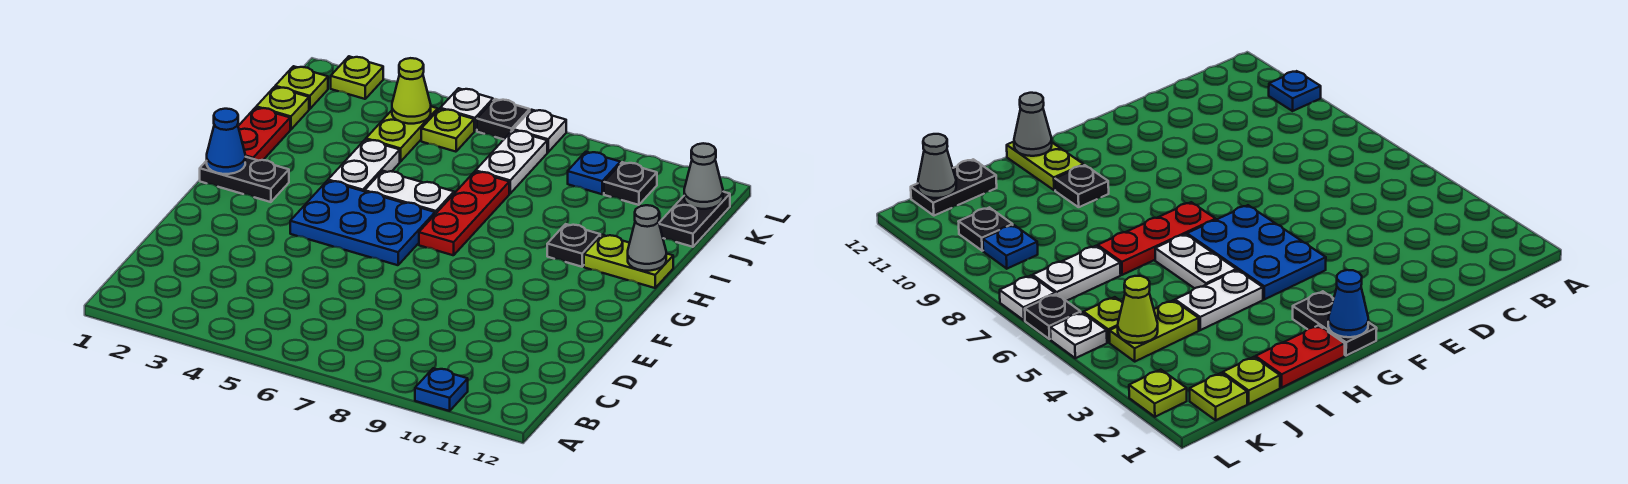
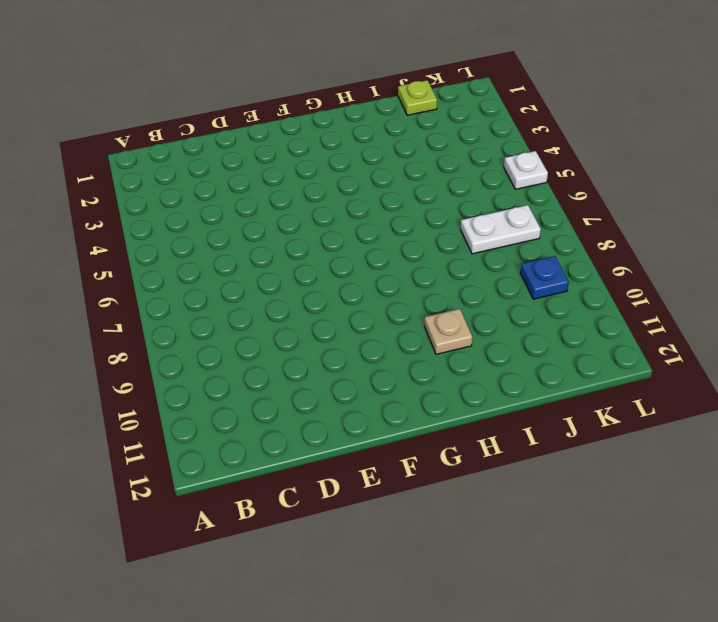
tan 1x1 plate [425,309,472,354] -> black 1x1 plate [547,224,600,267]
none -> blue 1x1 plate [415,368,468,411]
none -> blue 2x3 plate [290,181,435,265]
none -> black 1x2 plate [200,157,289,202]

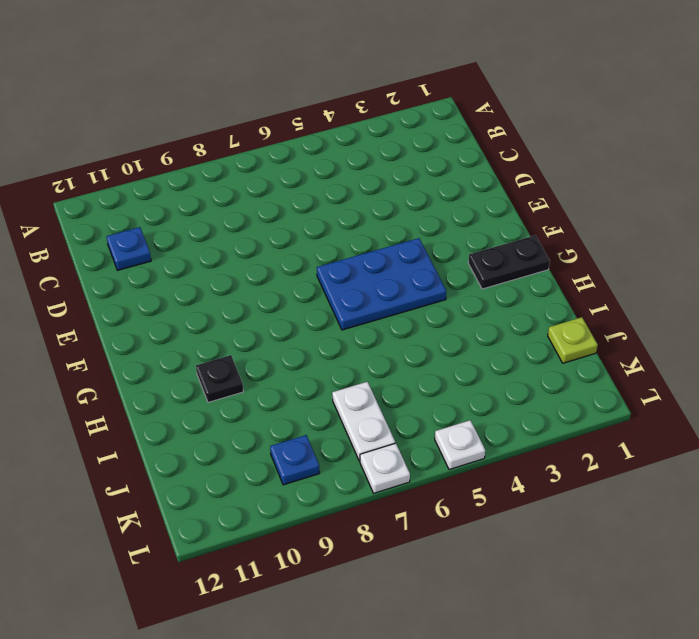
blue 1x1 plate [107,227,151,270] -> blue 1x1 plate moved to [415,368,468,411]
none -> red 1x3 plate [419,172,509,255]
none -> red 1x2 plate [238,108,290,161]
none -> white 1x2 plate [328,140,400,191]

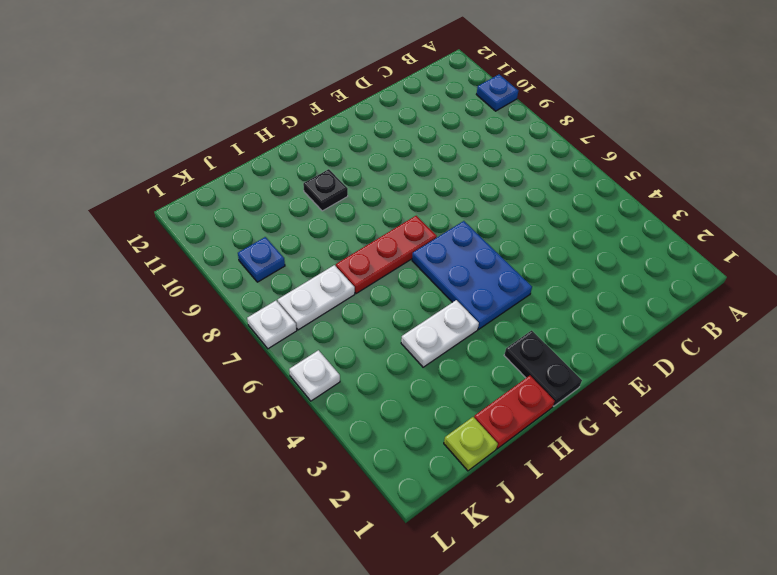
none -> white 1x2 plate [365,171,454,214]
none -> lime 1x2 plate [584,235,673,288]
none -> lime 1x2 plate [366,107,438,162]

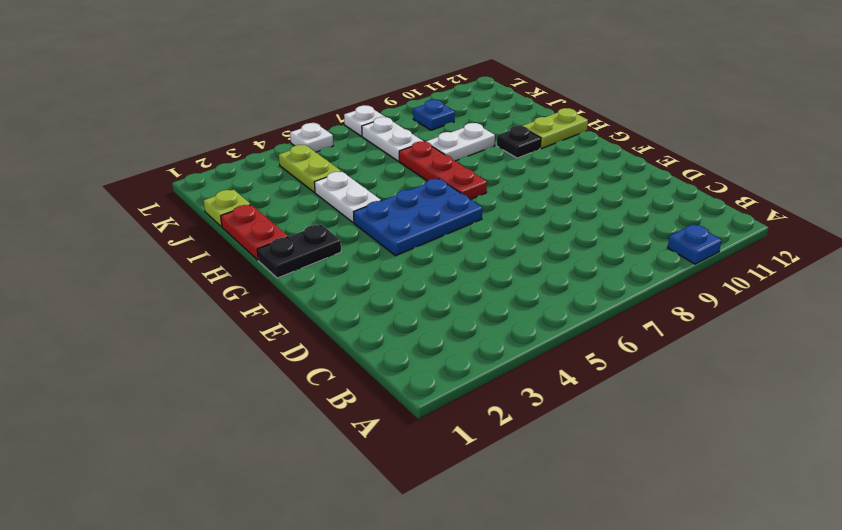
white 1x2 plate [426,123,495,161] -> white 1x2 plate moved to [365,171,454,214]
none -> black 1x2 plate [659,192,730,247]
none -> lime 1x1 plate [275,66,328,109]
none -> lime 1x1 plate [421,109,474,152]

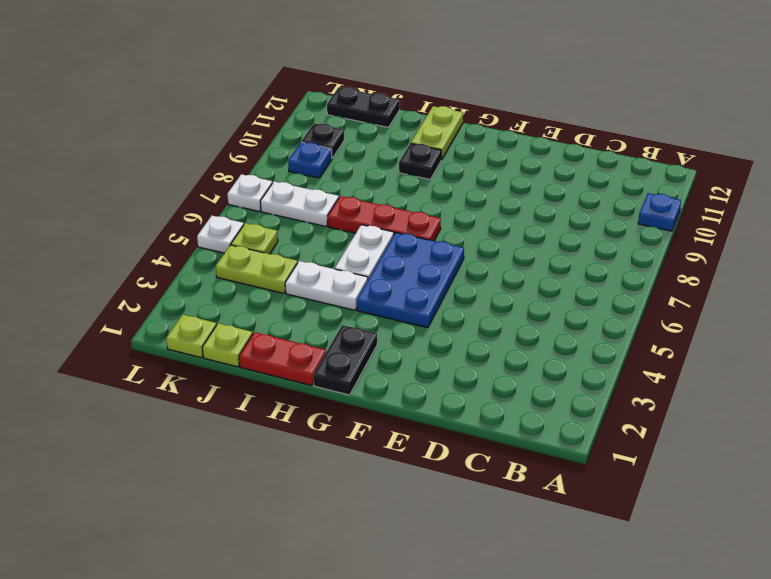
none -> lime 1x1 plate [331,56,383,99]
none -> black 1x1 plate [477,99,530,139]
none -> blue 1x1 cone [207,109,245,174]

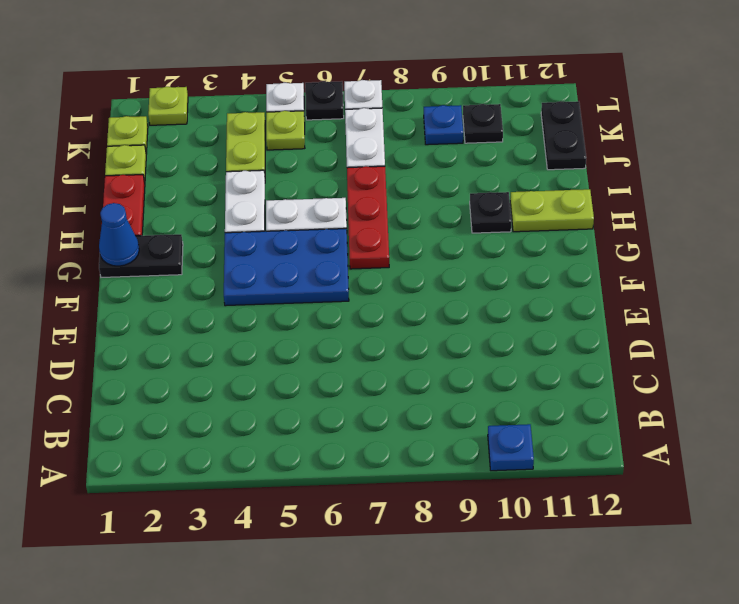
none -> grey 1x1 cone [628,205,666,271]
none -> lime 1x1 cone [392,58,431,124]
none -> grey 1x1 cone [684,143,723,209]

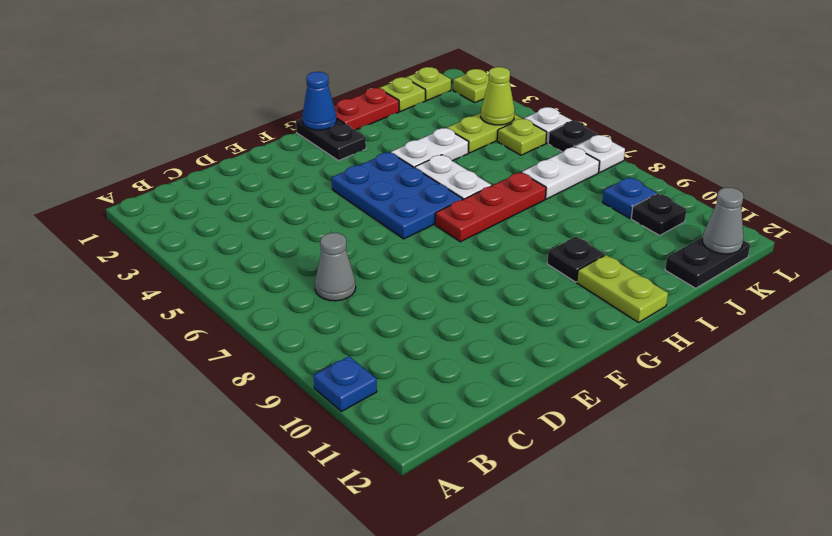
grey 1x1 cone [315,233,356,301] -> grey 1x1 cone moved to [628,205,666,271]

